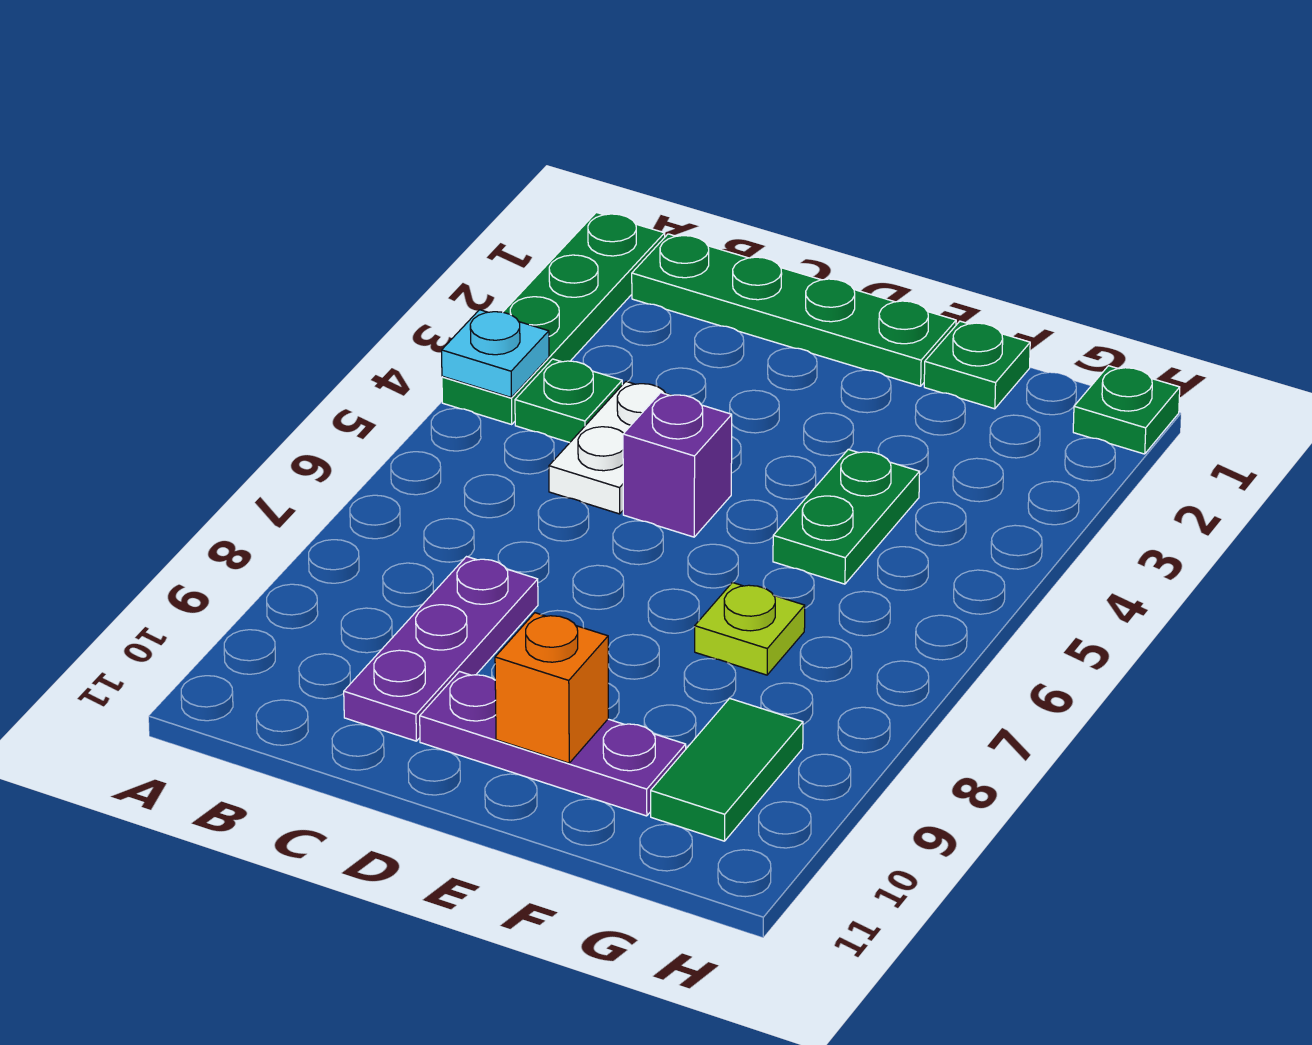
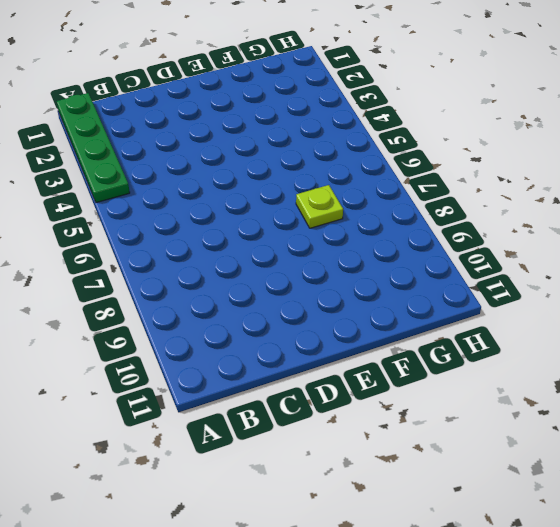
none -> green 1x4 plate [632,234,956,386]
none -> green 1x1 plate [515,359,622,443]
none -> white 1x2 plate [549,382,671,514]

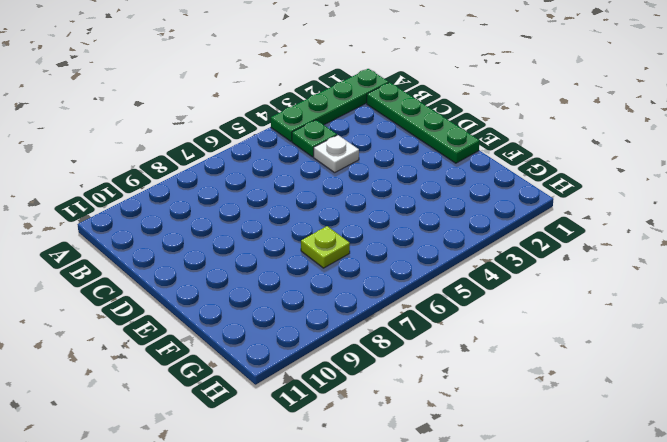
white 1x1 plate [314,135,359,173] -> white 1x2 plate [549,382,671,514]
none -> purple 1x3 plate [344,557,538,741]
none -> purple 1x1 brick [623,393,732,537]
none -> purple 1x3 plate [420,672,686,816]

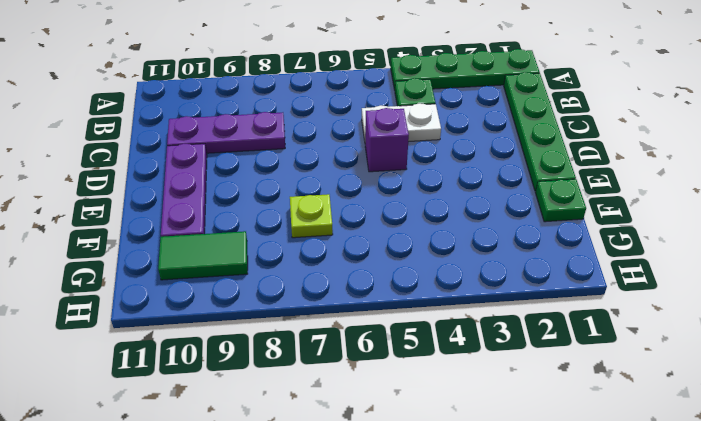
none -> green 1x2 plate [773,450,920,584]
none -> green 1x1 plate [1073,366,1180,454]
none -> cyan 1x1 plate [442,310,549,397]

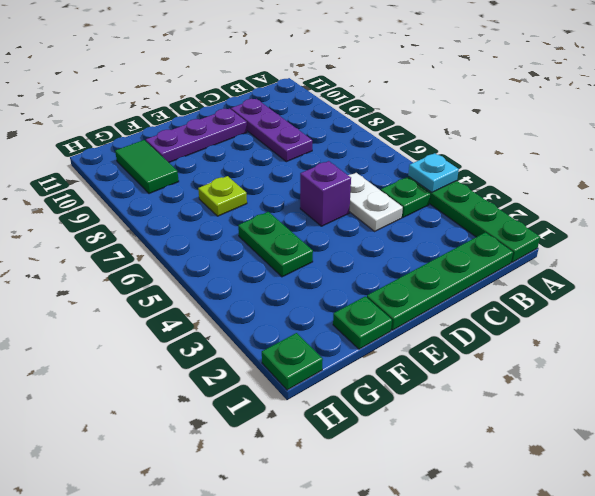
none -> orange 1x1 brick [495,613,608,763]

